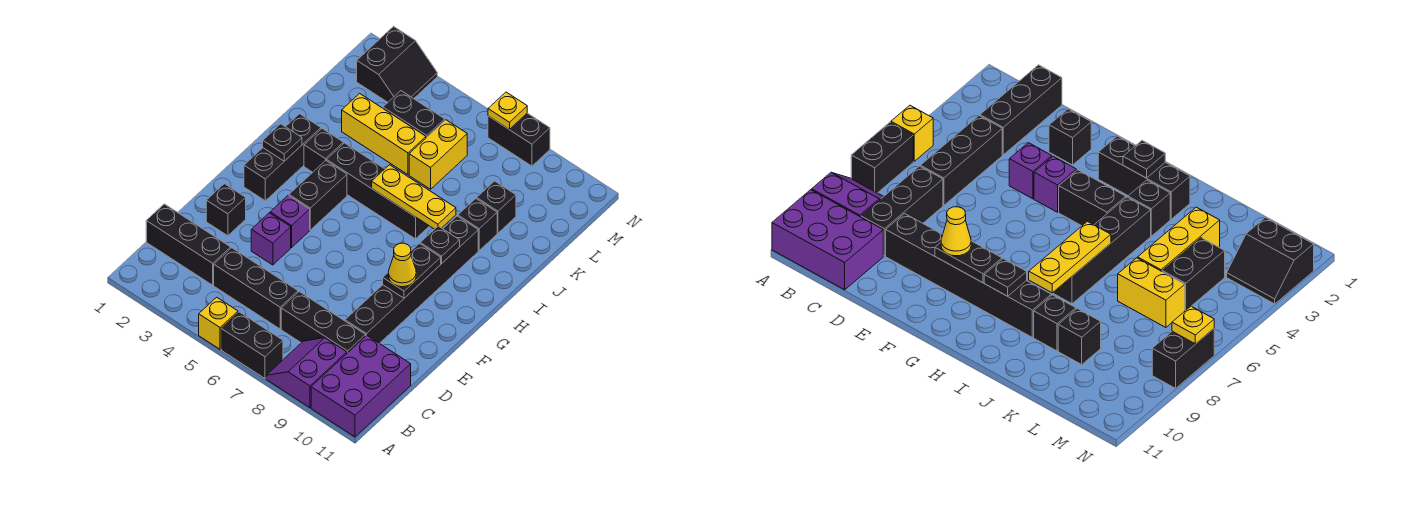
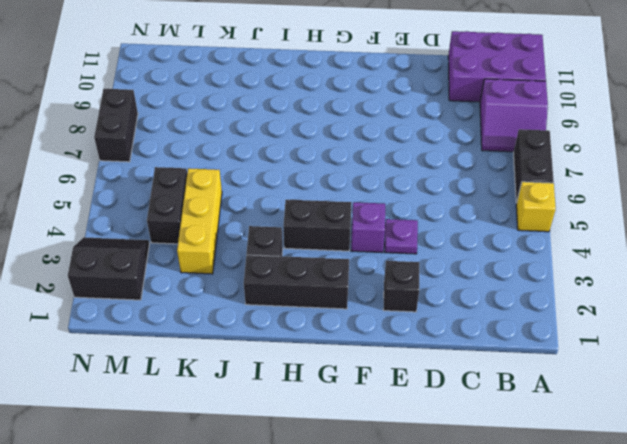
purple 1x1 plate [385,219,418,254] -> purple 1x1 brick [251,213,291,265]
none -> black 1x3 brick [146,204,231,285]
none -> black 1x3 brick [214,248,298,329]
none -> black 1x3 brick [281,292,366,353]

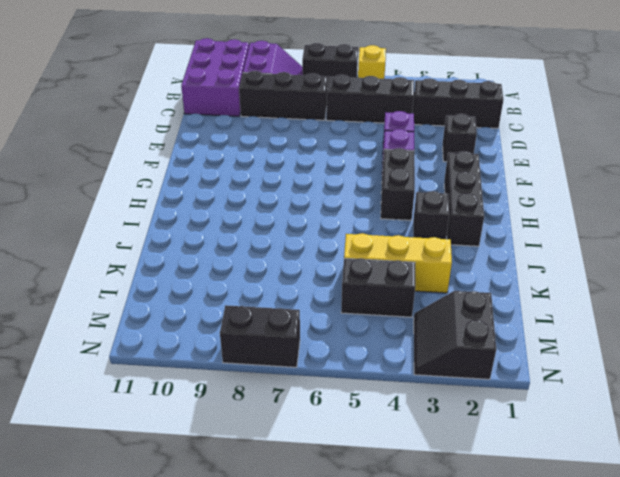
none -> black 1x6 brick [345,216,478,344]
none -> black 1x4 brick [327,143,429,239]
none -> black 1x1 brick [458,199,497,250]

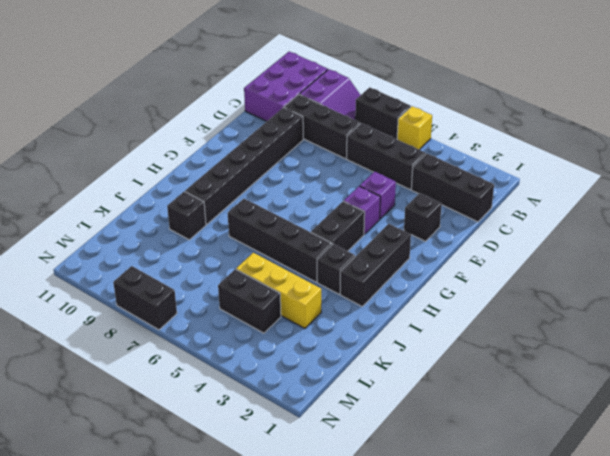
none -> yellow 1x2 brick [409,120,467,189]
none -> black 1x1 brick [477,181,516,233]
none -> black 2x2 slope [357,27,437,102]

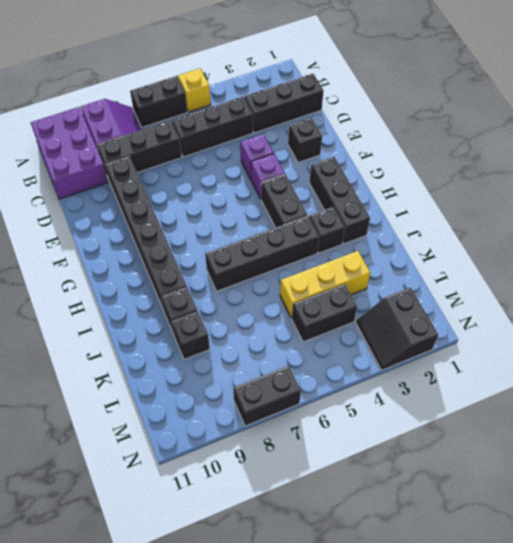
none -> yellow 1x2 brick [409,120,467,189]
none -> black 1x2 plate [383,244,441,298]
none -> black 1x1 plate [263,124,302,161]

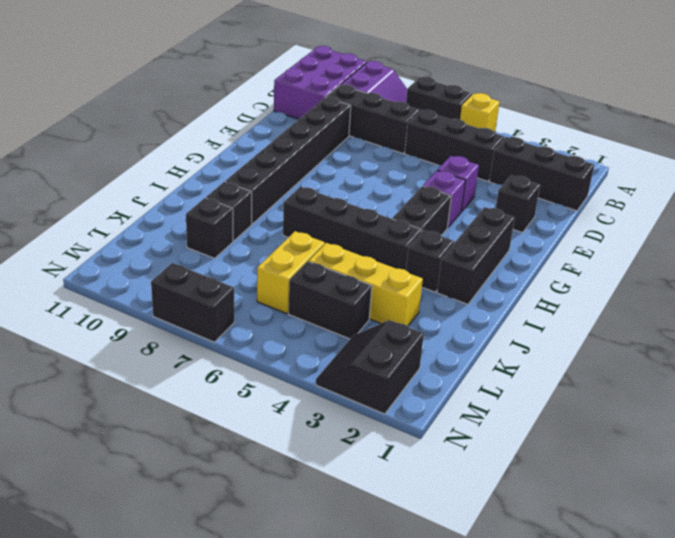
none -> black 1x2 plate [383,244,441,298]
none -> black 1x1 plate [263,124,302,161]
none -> black 1x1 plate [420,226,460,263]

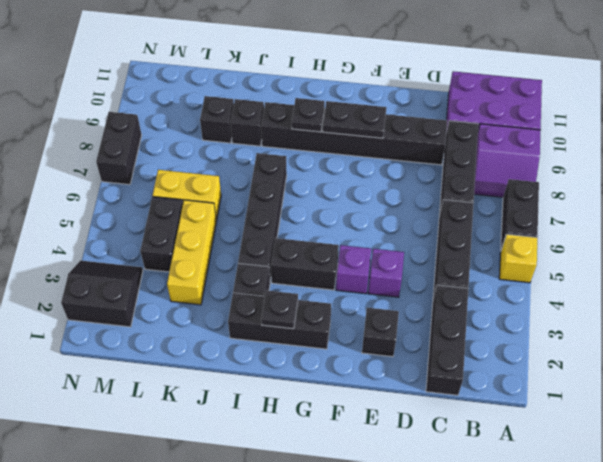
none -> yellow 1x3 plate [372,165,456,229]
none -> yellow 1x1 plate [488,92,527,130]
none -> yellow 1x1 cone [388,243,416,287]

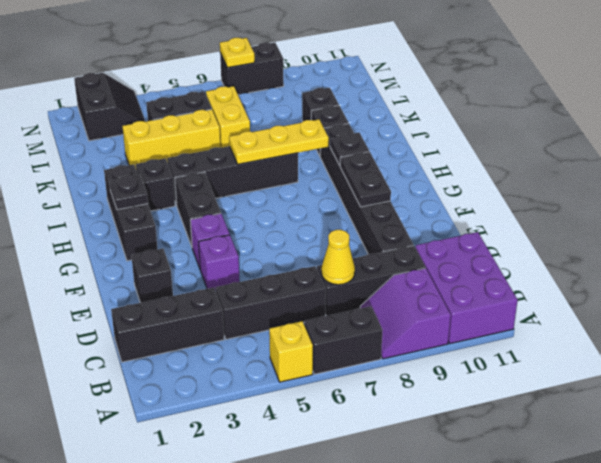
yellow 1x1 cone [321,230,355,285] -> yellow 1x1 cone moved to [388,243,416,287]

